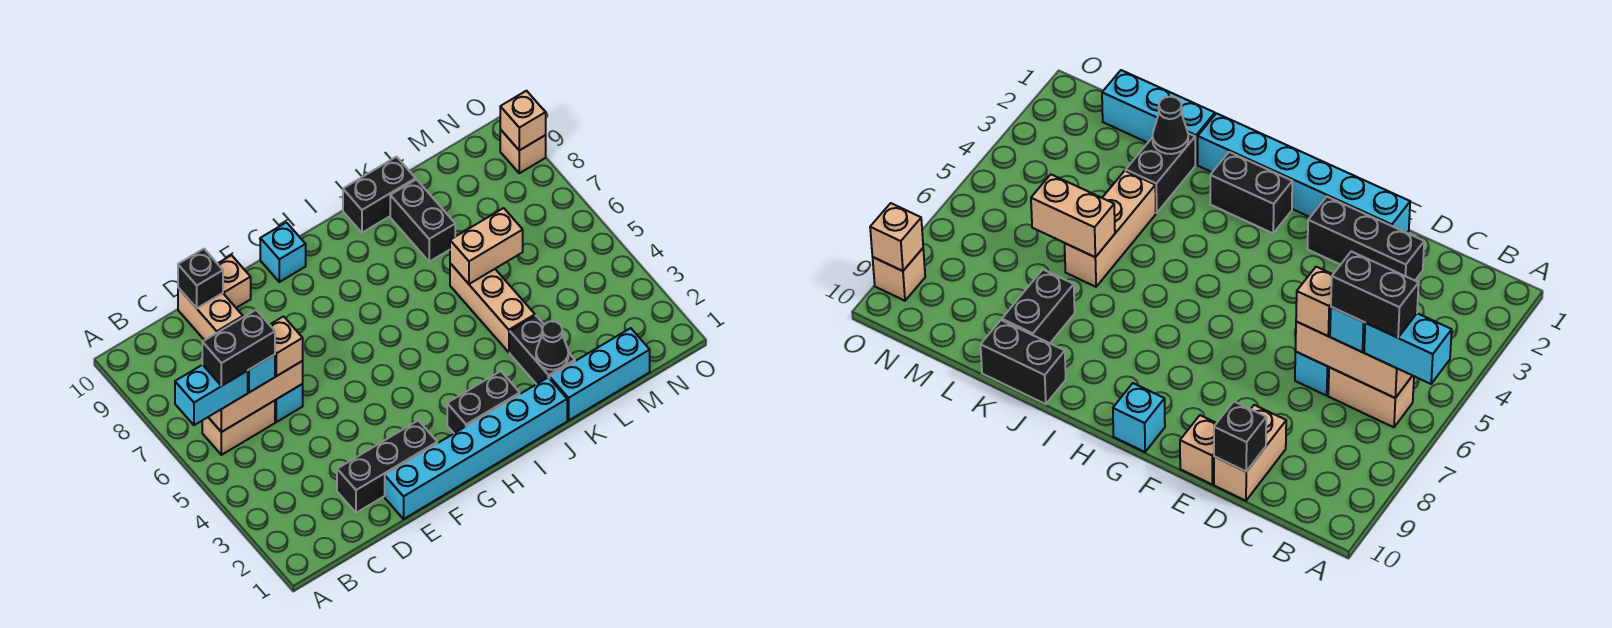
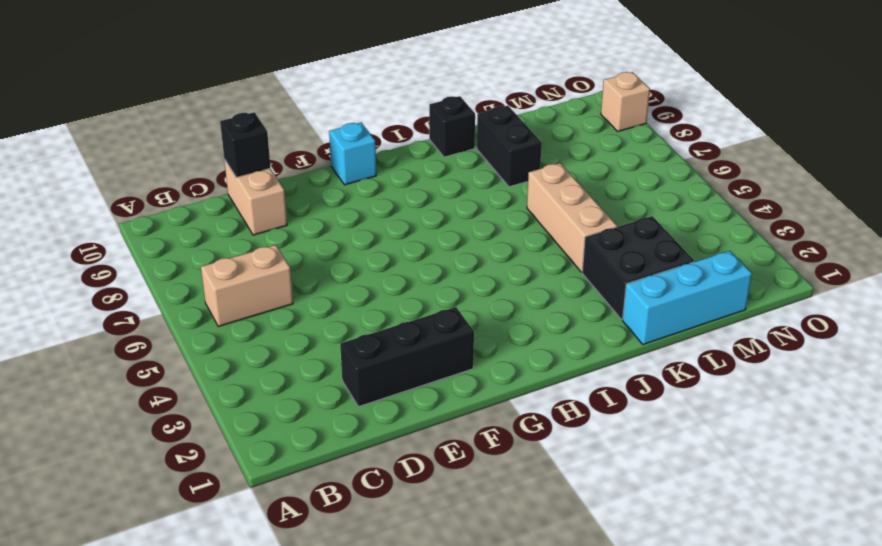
black 1x1 brick [429,96,475,157] -> black 1x2 brick [343,157,416,233]
black 2x2 brick [582,216,694,319] -> black 1x2 brick [510,316,575,384]
none -> cyan 1x1 brick [275,384,303,422]
none -> cyan 1x6 brick [385,377,567,519]
none -> tan 1x1 brick [217,255,251,308]

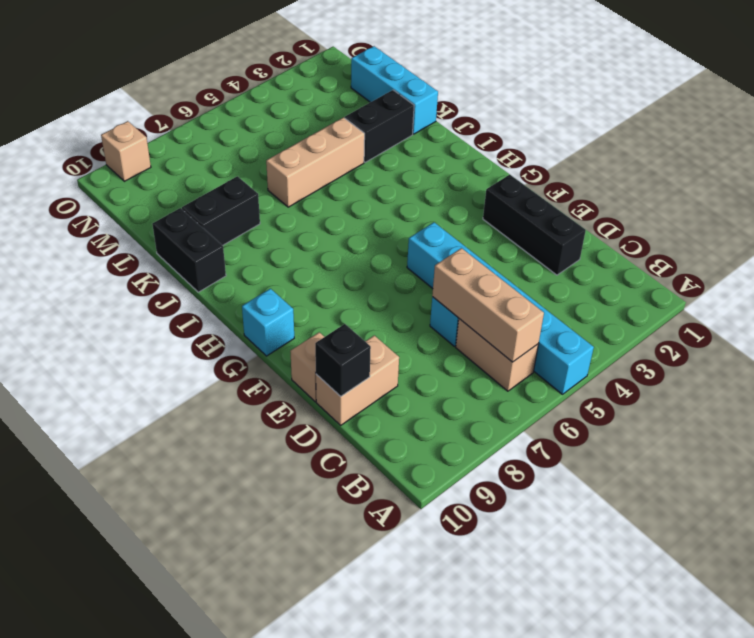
cyan 1x6 brick [407,222,594,394] -> cyan 1x6 brick moved to [385,377,567,519]
none -> black 1x2 brick [447,371,520,433]
none -> black 1x1 cone [536,321,568,370]
none -> tan 1x2 brick [450,208,523,284]

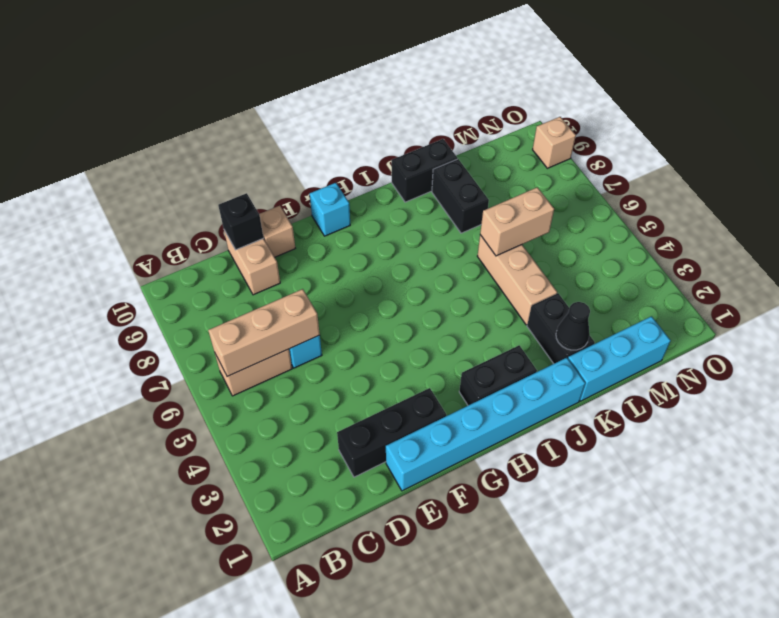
none -> tan 1x1 brick [500,91,546,150]
none -> cyan 1x2 brick [175,365,248,425]
none -> cyan 1x1 brick [248,355,275,392]

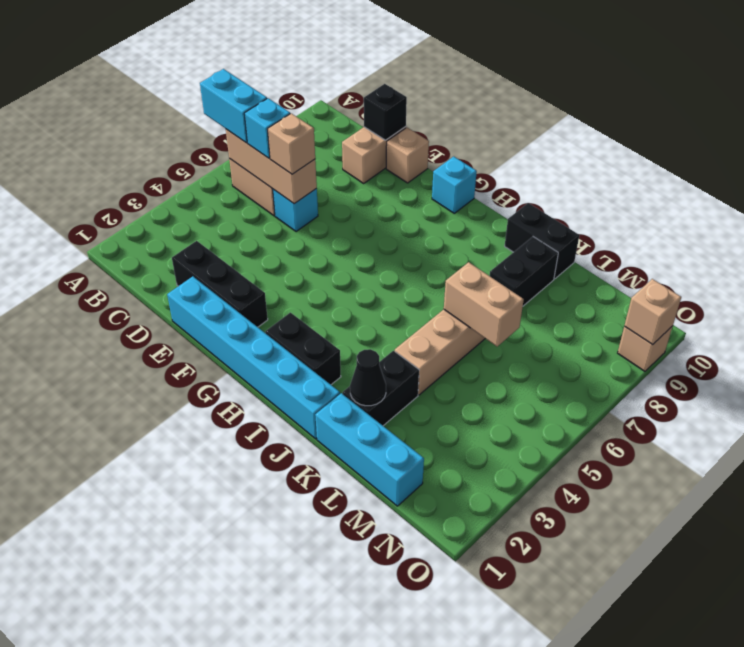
none -> black 1x2 brick [202,310,275,386]

